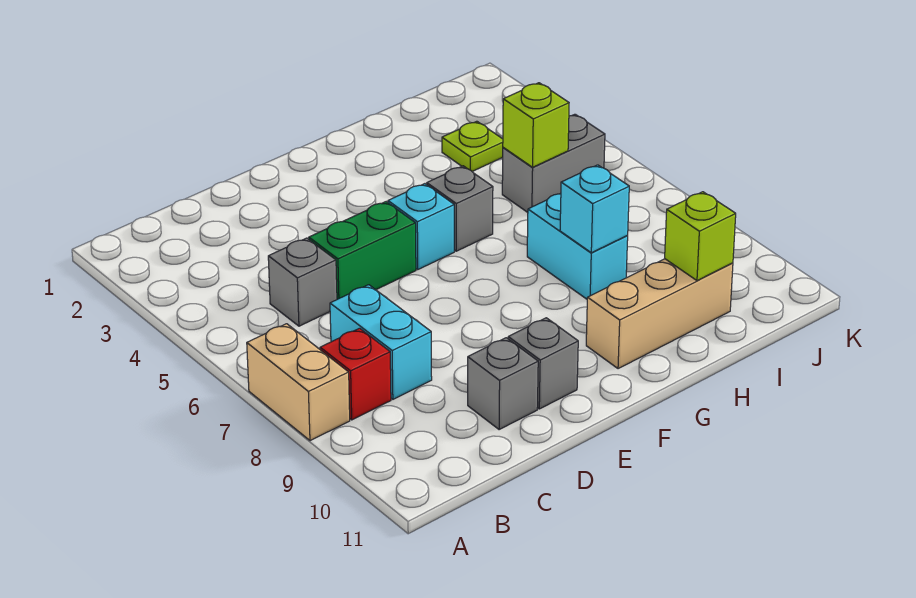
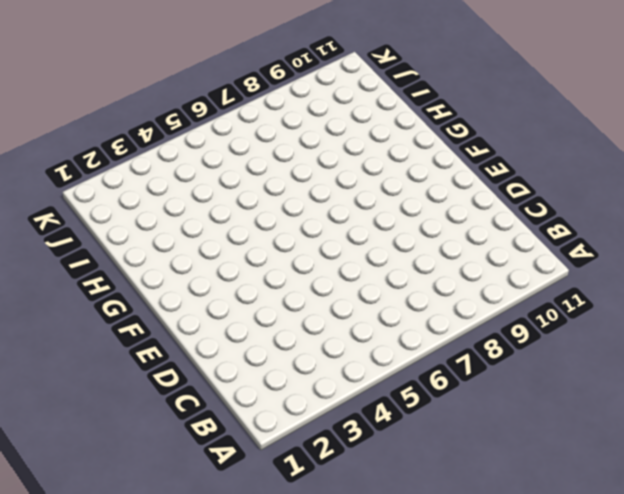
none -> tan 1x2 brick [247,324,350,441]
none -> red 1x1 brick [320,328,391,420]
none -> grey 1x1 brick [268,238,337,326]

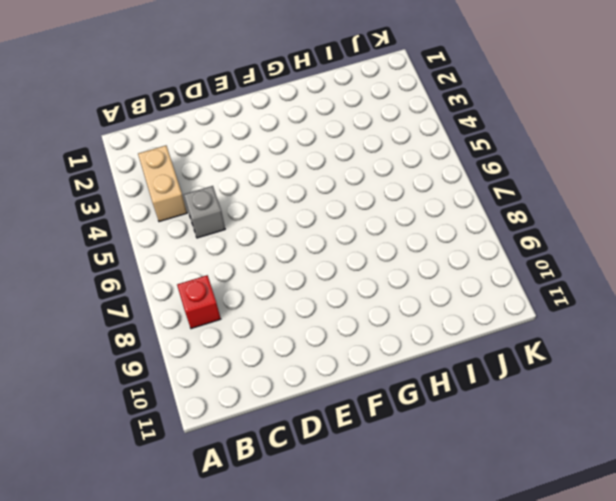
tan 1x2 brick [138,146,187,222] -> tan 1x2 brick moved to [247,324,350,441]
none -> cyan 1x2 brick [330,285,432,399]
none -> green 1x2 brick [309,202,416,299]
none -> grey 1x1 brick [468,338,538,430]

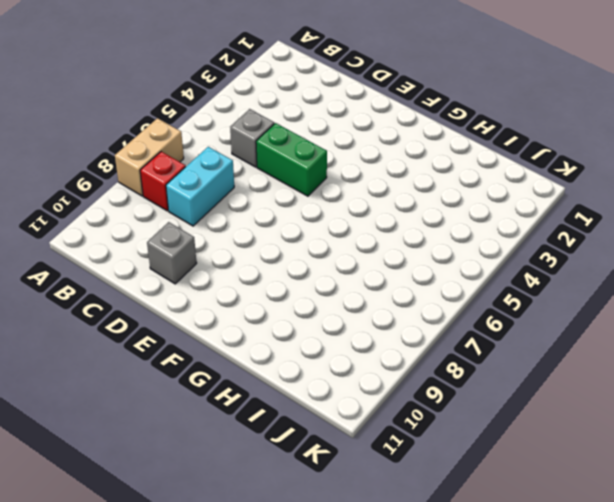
none -> grey 1x1 brick [508,318,578,409]
none -> cyan 1x1 brick [388,184,454,269]
none -> grey 1x1 brick [427,166,493,251]

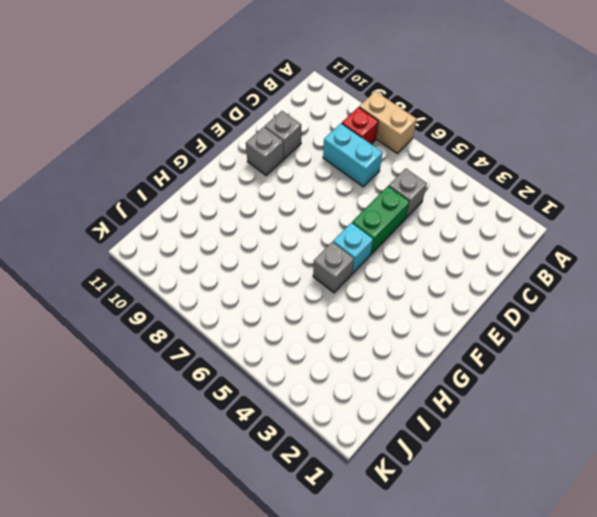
none -> tan 1x3 brick [586,259,733,369]
none -> cyan 1x2 brick [527,193,628,299]
none -> lime 1x1 plate [442,121,503,171]

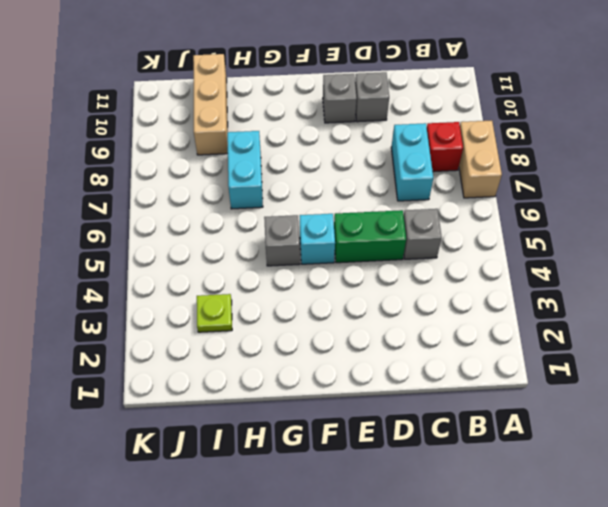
tan 1x3 brick [193,54,228,155] -> tan 1x3 brick turned to [586,259,733,369]
none -> grey 1x2 brick [502,114,605,212]
none -> cyan 1x1 brick [560,165,629,253]
none -> lime 1x1 brick [503,83,569,167]

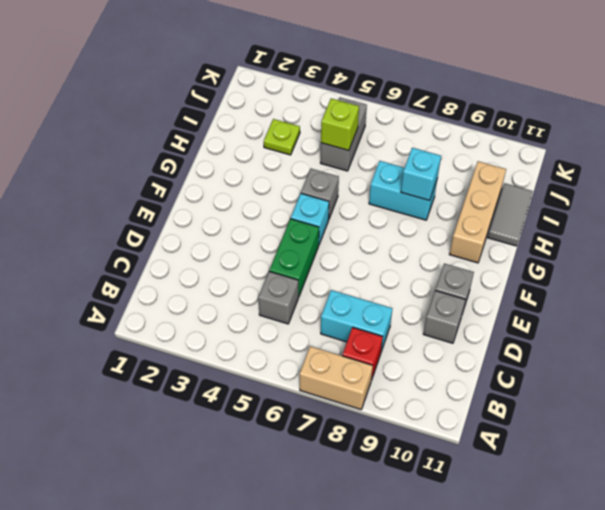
grey 1x2 tile [488,183,533,246] -> none
none -> lime 1x1 brick [665,192,736,281]

